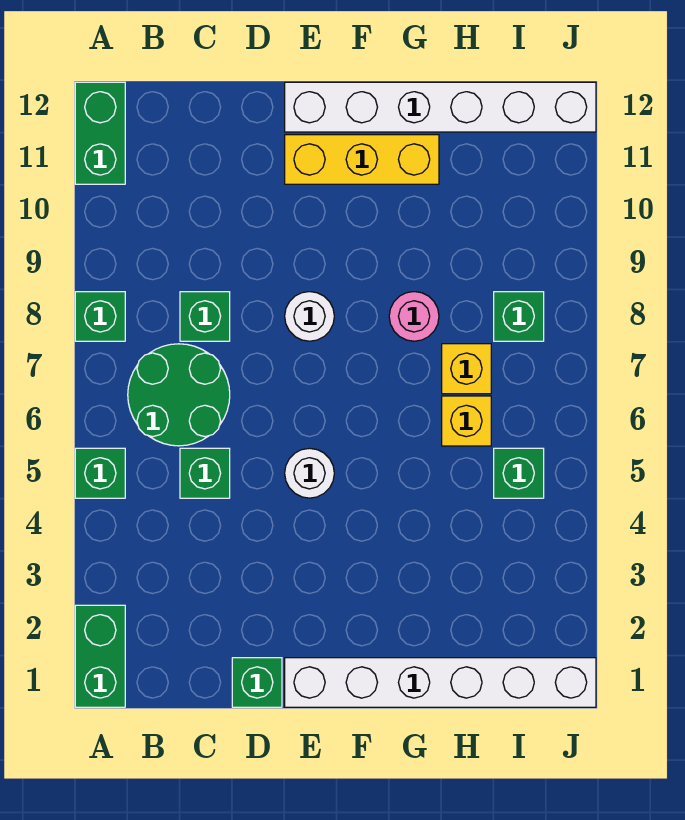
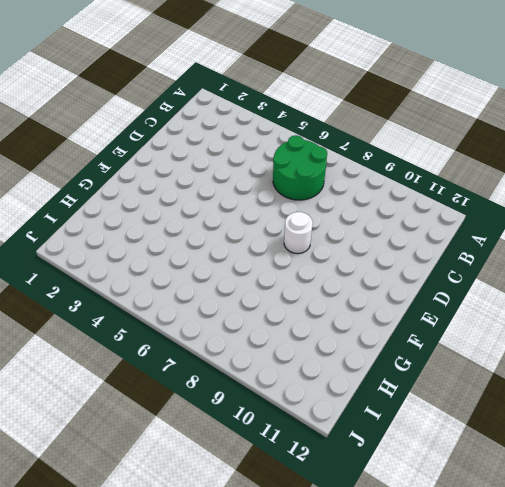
none -> green 1x2 brick [75,605,125,707]
none -> green 1x1 brick [75,448,125,498]
none -> green 1x1 brick [75,292,125,341]

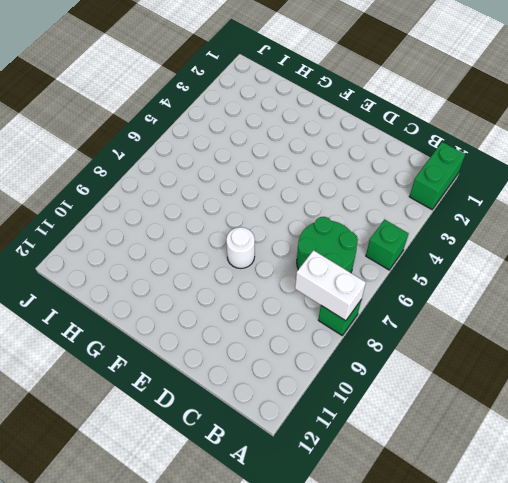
white 1x2 brick [295,250,366,321] -> none
none -> green 1x2 brick [75,82,125,184]
none -> green 1x1 brick [180,448,230,498]
none -> green 1x1 brick [180,292,230,341]

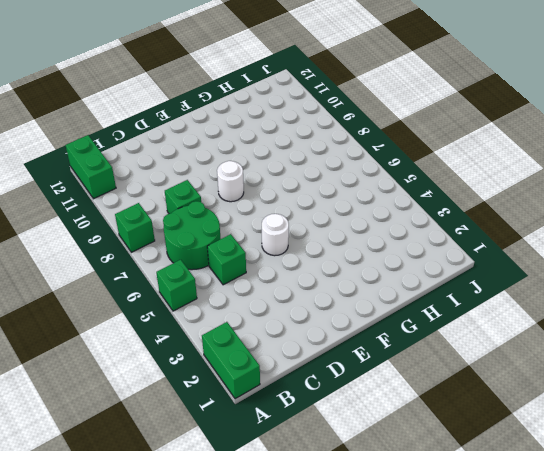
none -> green 1x1 brick [232,658,282,707]
none -> white 1x6 brick [285,658,596,707]
none -> yellow 1x3 brick [285,135,439,184]

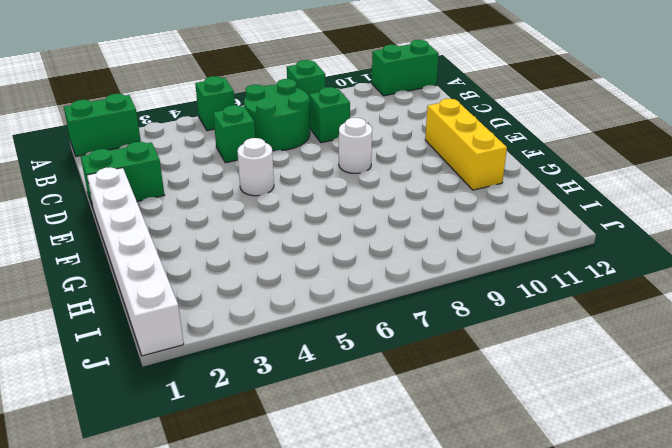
green 1x2 brick [81,142,164,207] -> green 1x1 brick [232,658,282,707]
none -> white 1x6 brick [285,82,596,132]
none -> pink 1x1 round brick [389,292,439,341]
none -> yellow 1x1 brick [442,396,491,446]

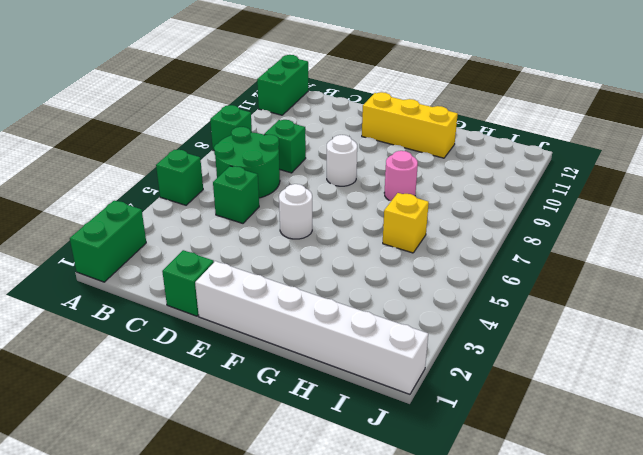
none -> white 1x6 brick [285,82,596,132]
none -> yellow 1x1 brick [442,344,491,394]
none -> green 1x1 brick [494,448,544,498]

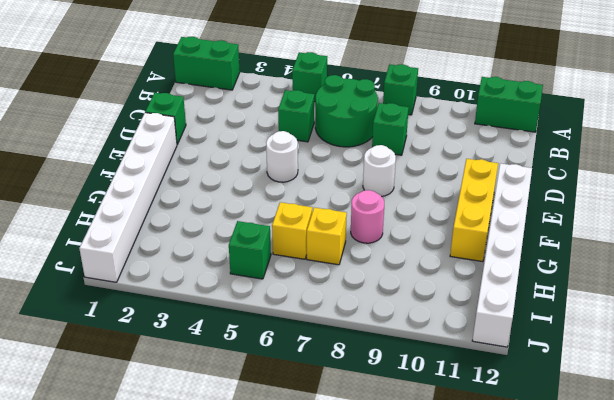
none -> green 1x1 brick [494,292,544,341]

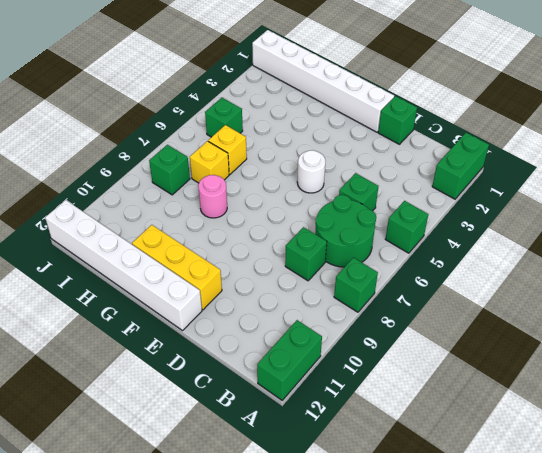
none -> white 1x1 round brick [285,292,334,341]

